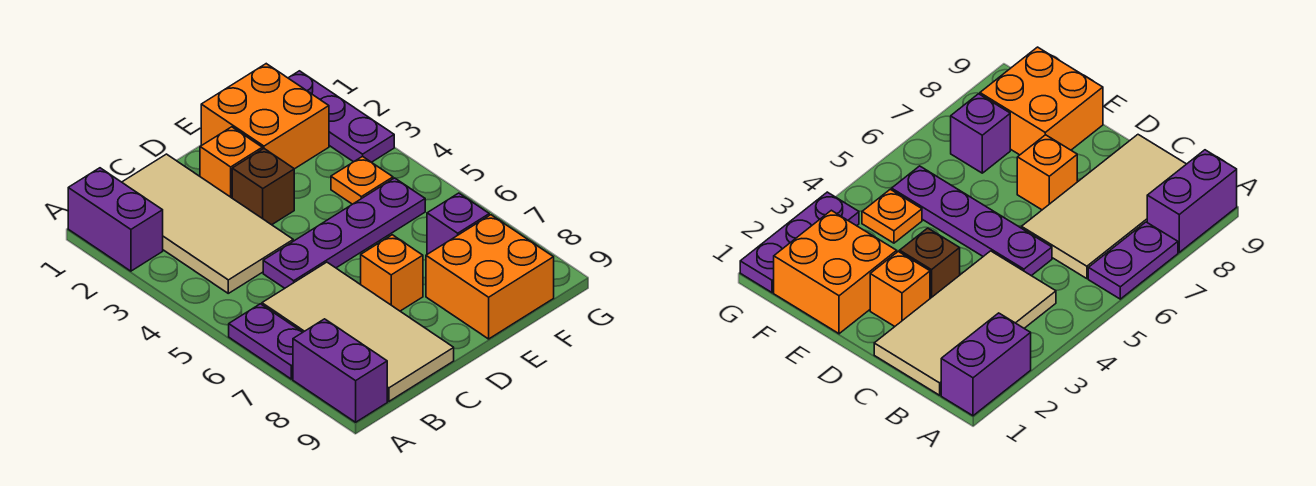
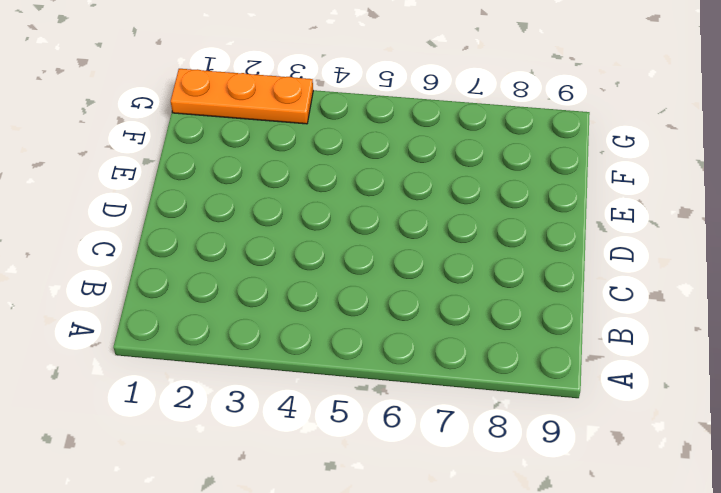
orange 1x3 plate [171,69,313,124] -> purple 1x3 plate [289,71,394,162]
none -> purple 1x2 brick [68,168,163,271]
none -> purple 1x2 plate [229,304,303,379]
none -> purple 1x2 brick [293,319,387,422]

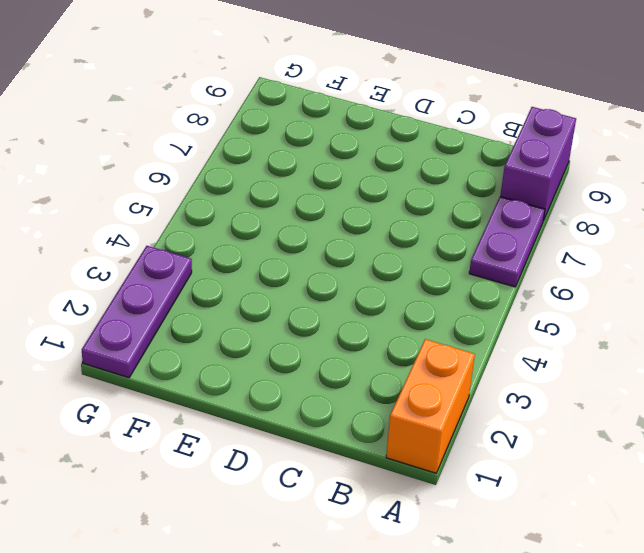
orange 1x2 brick [386,339,475,473] -> purple 1x2 brick [68,168,163,271]
none -> tan 2x4 tile [122,154,293,293]
none -> tan 2x4 tile [262,262,454,401]
none -> purple 1x4 plate [263,178,425,288]

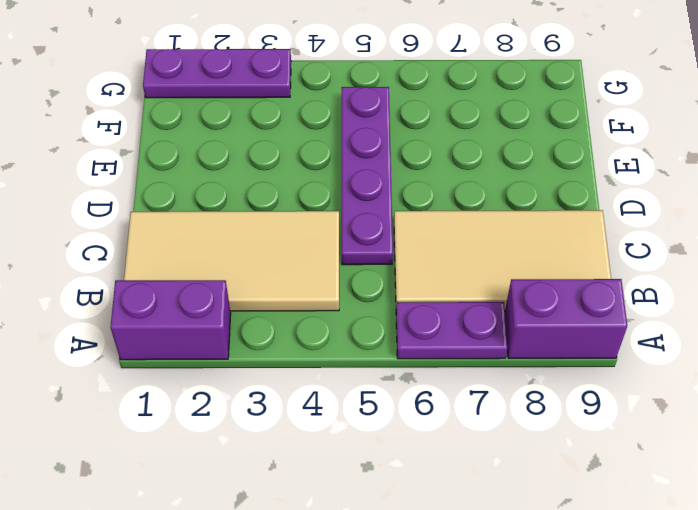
none -> orange 1x1 brick [200,127,262,198]
none -> brown 1x1 brick [232,149,294,225]
none -> orange 1x1 brick [361,235,423,311]

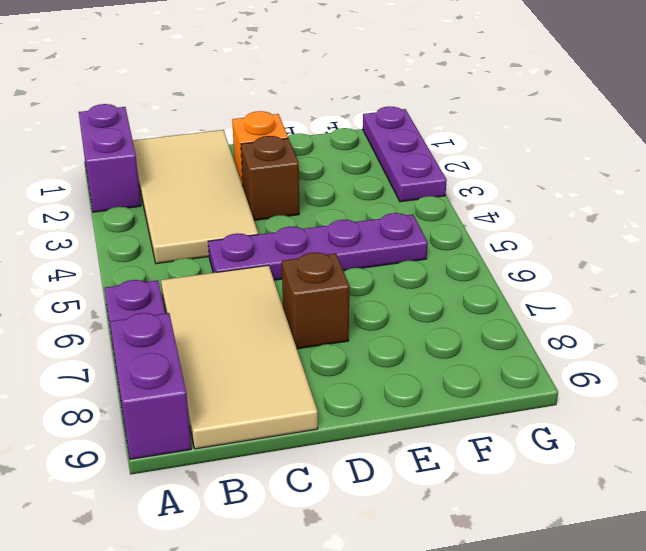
brown 1x1 brick [282,252,350,349] -> orange 1x1 brick [361,235,423,311]
none -> orange 2x2 brick [201,64,329,169]
none -> orange 2x2 brick [426,215,554,339]
none -> orange 1x1 plate [331,156,393,204]

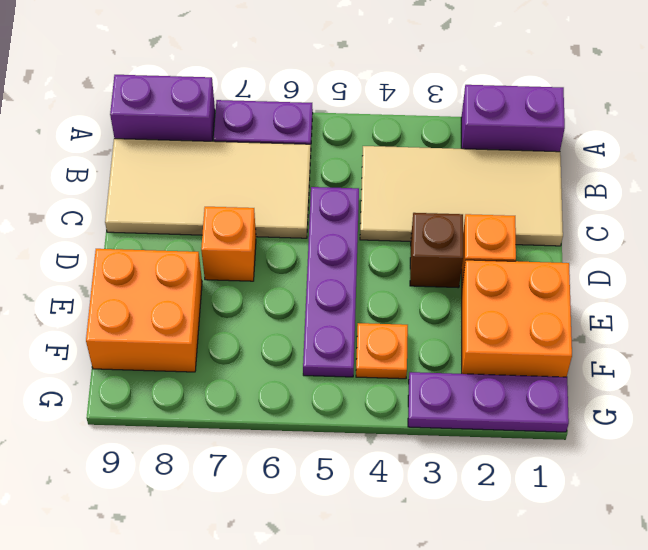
none -> purple 1x1 brick [427,193,489,254]

